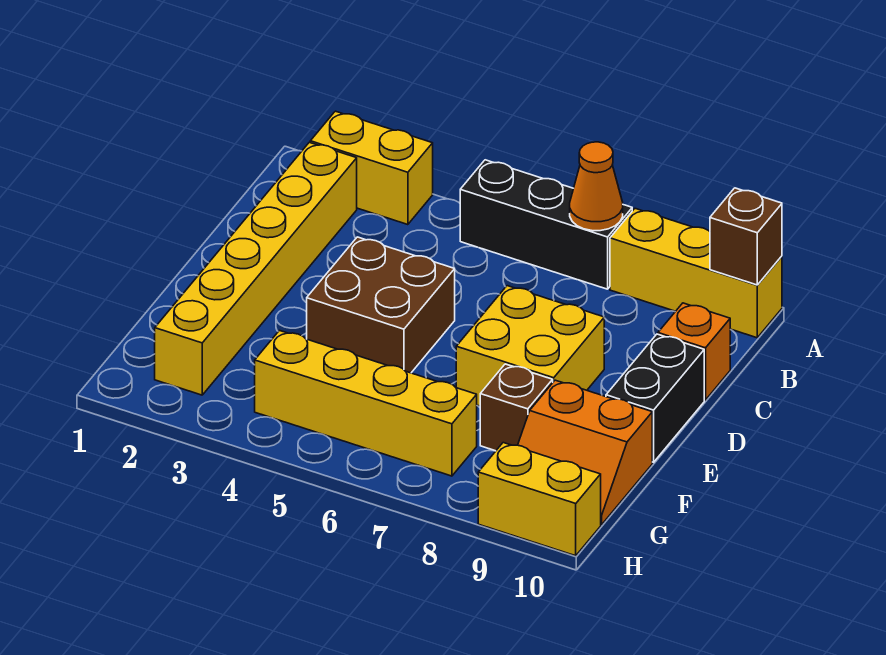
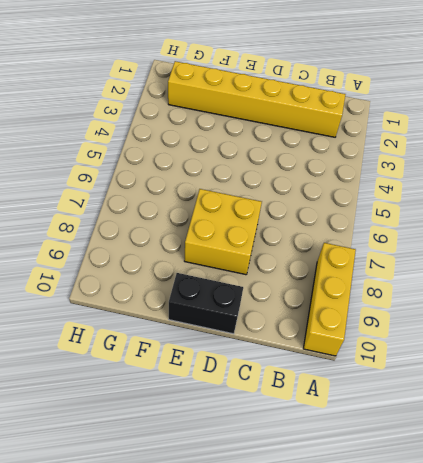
none -> yellow 1x2 brick [310,111,433,225]
none -> black 1x3 brick [460,160,632,289]
none -> orange 1x1 brick [658,303,731,400]

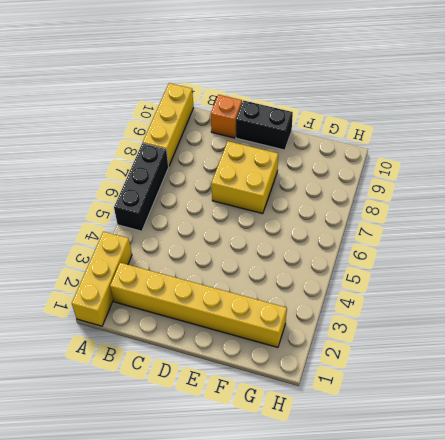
yellow 1x3 brick [72,232,132,326] -> yellow 1x2 brick [310,111,433,225]
none -> brown 2x2 brick [307,237,455,373]
none -> brown 1x1 brick [480,364,553,451]
none -> orange 2x2 slope [518,380,652,525]

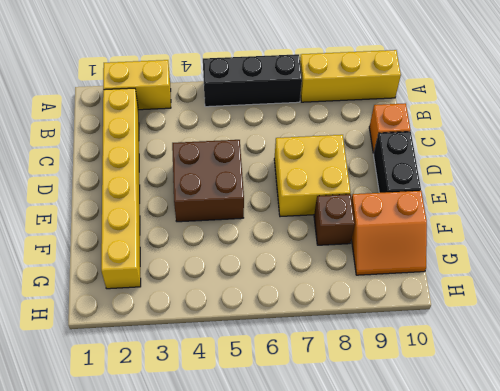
none -> yellow 1x4 brick [255,331,477,476]
none -> yellow 1x2 brick [478,443,601,556]
none -> orange 1x1 cone [570,142,623,231]

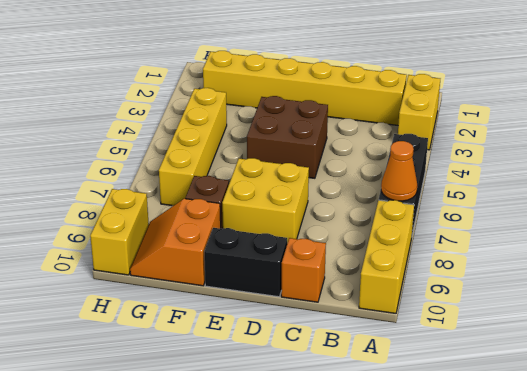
none -> brown 1x1 brick [710,188,782,285]

